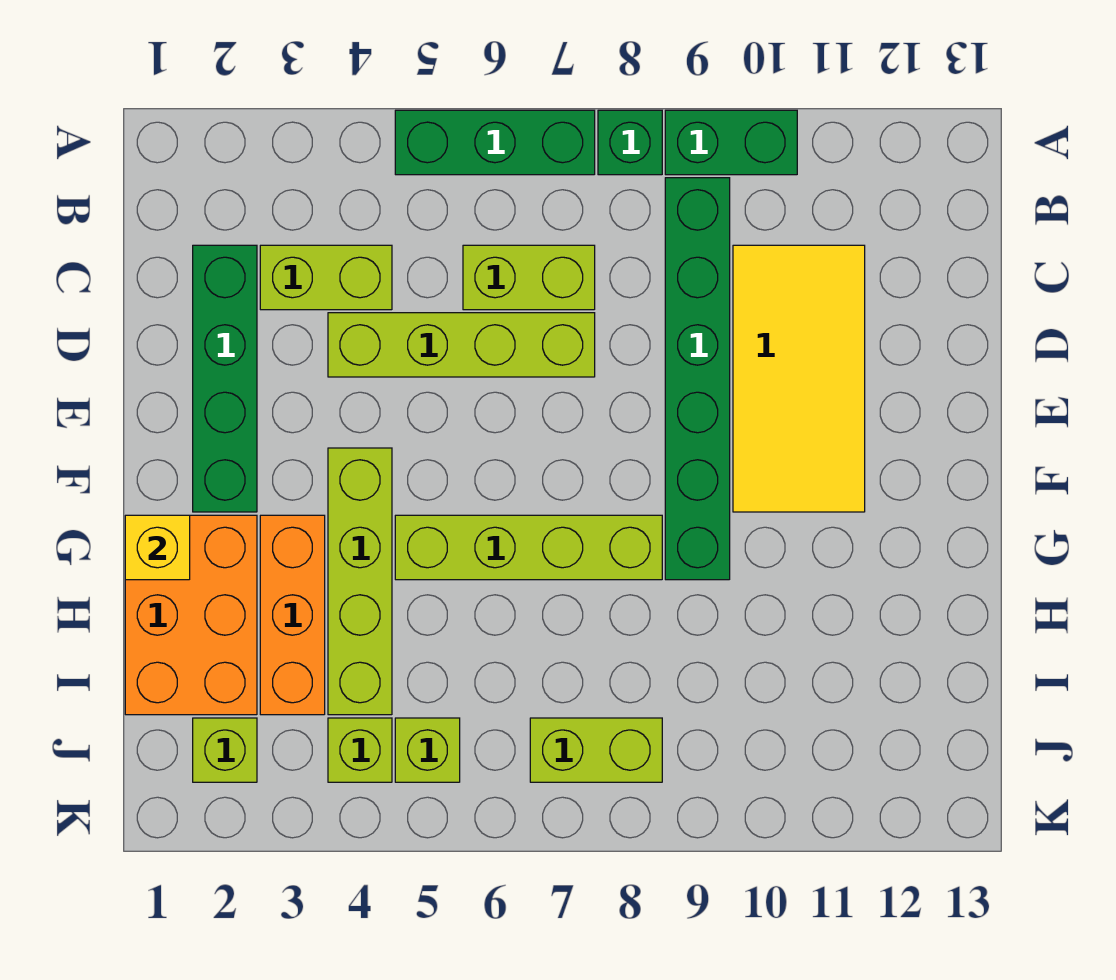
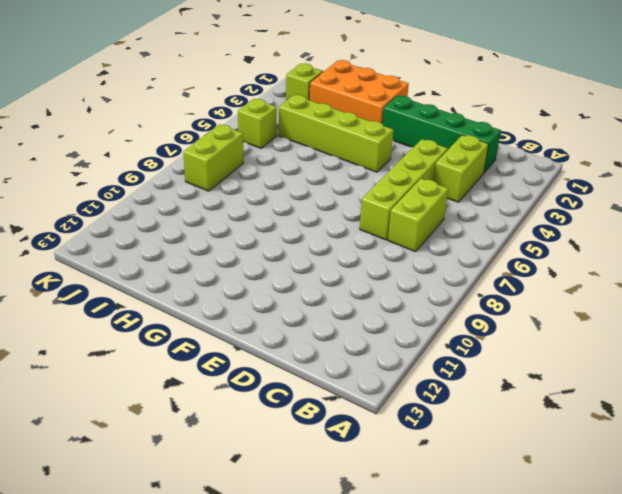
none -> green 1x3 brick [395,110,595,175]
none -> green 1x1 brick [598,110,662,175]
none -> green 1x2 brick [665,110,797,175]

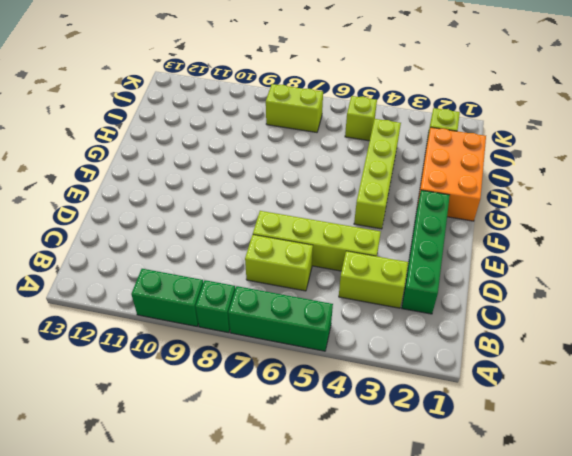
none -> green 1x6 brick [665,178,730,580]
none -> yellow 2x4 tile [733,245,865,512]
none -> orange 1x3 brick [260,515,325,715]

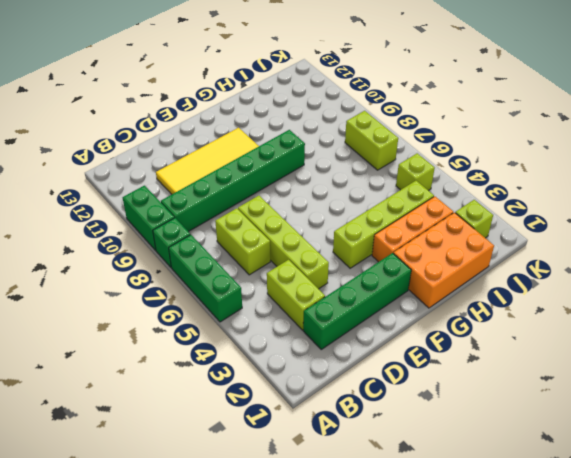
none -> lime 1x4 brick [395,515,662,580]
none -> lime 1x1 brick [328,718,392,782]
none -> yellow 1x1 brick [125,515,190,580]

